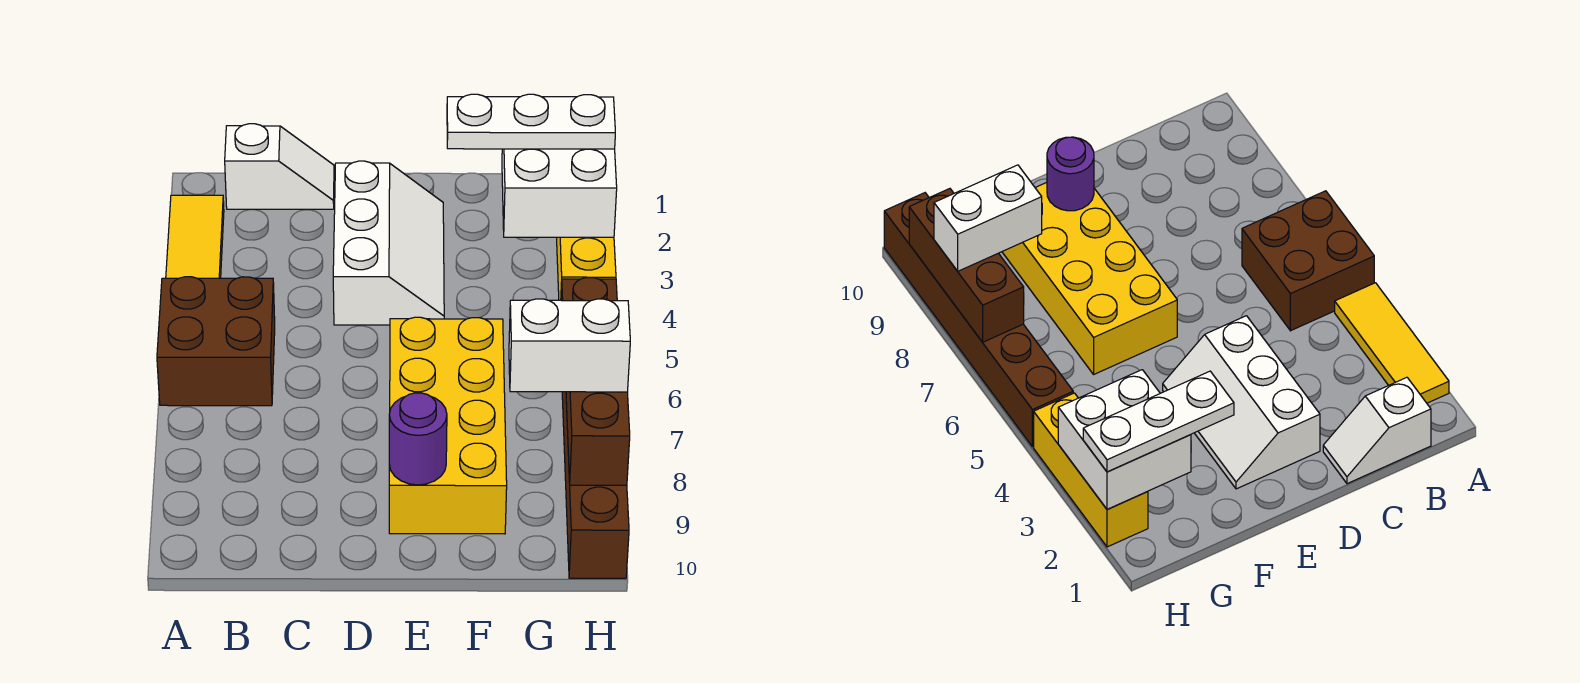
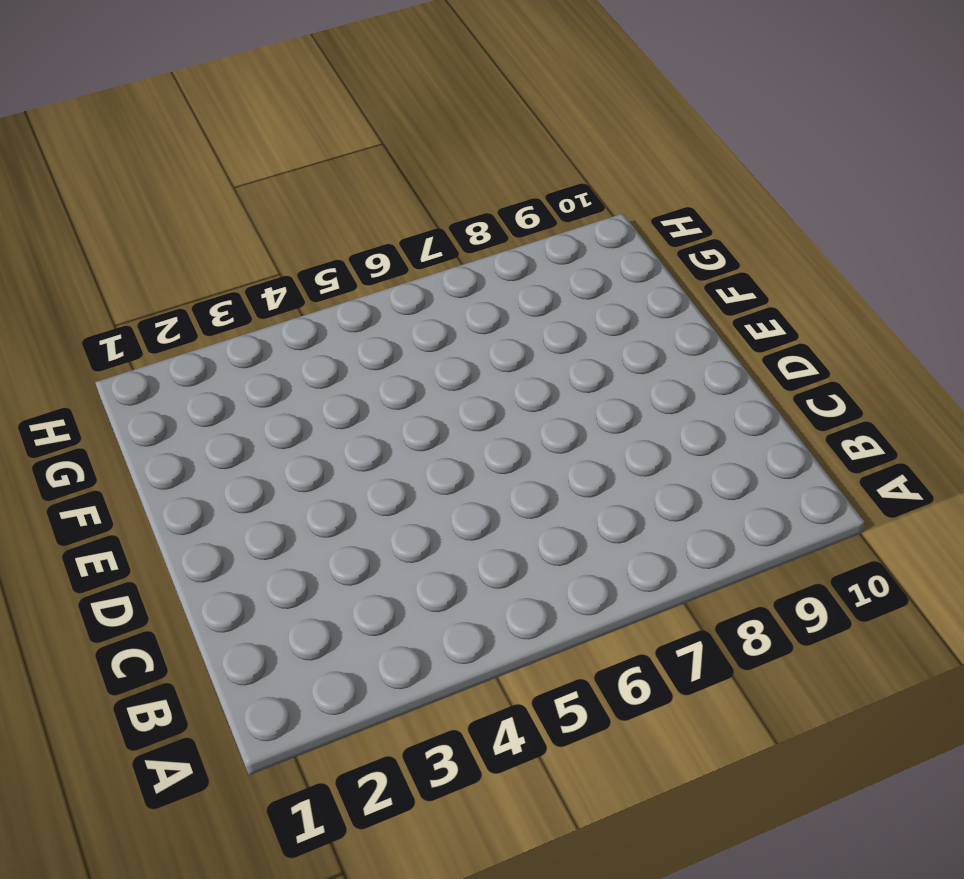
none -> yellow 1x3 tile [166,195,224,278]
none -> brown 2x2 brick [157,277,275,406]
none -> white 1x2 slope [225,124,334,209]

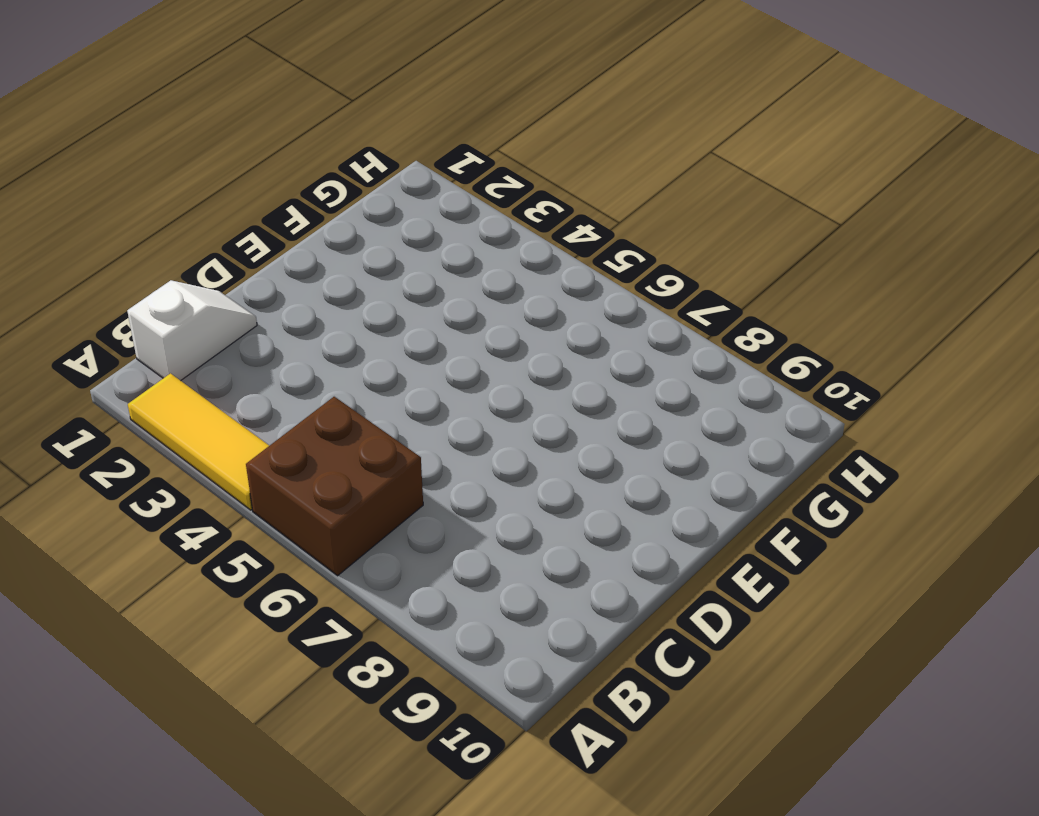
none -> white 2x3 slope [333,161,444,325]
none -> yellow 2x4 brick [389,317,507,534]
none -> yellow 1x3 brick [557,237,616,300]

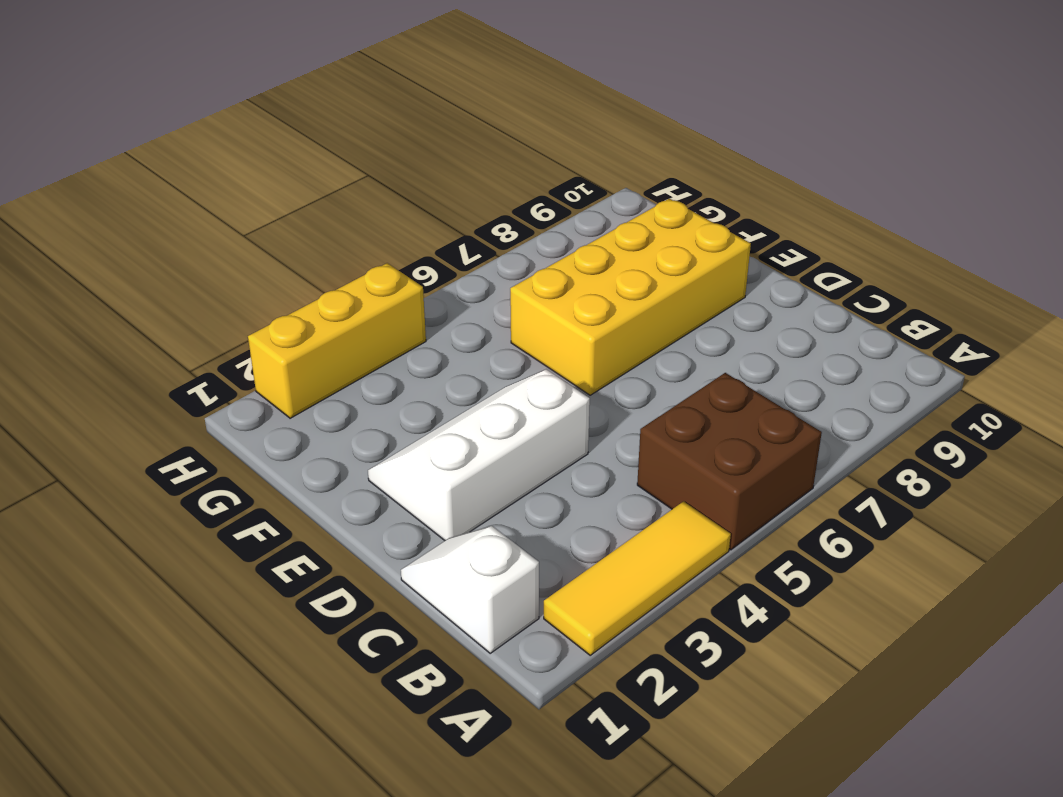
none -> brown 1x6 brick [561,278,629,578]
none -> purple 1x1 round brick [389,393,447,485]
none -> white 2x2 brick [502,149,617,237]

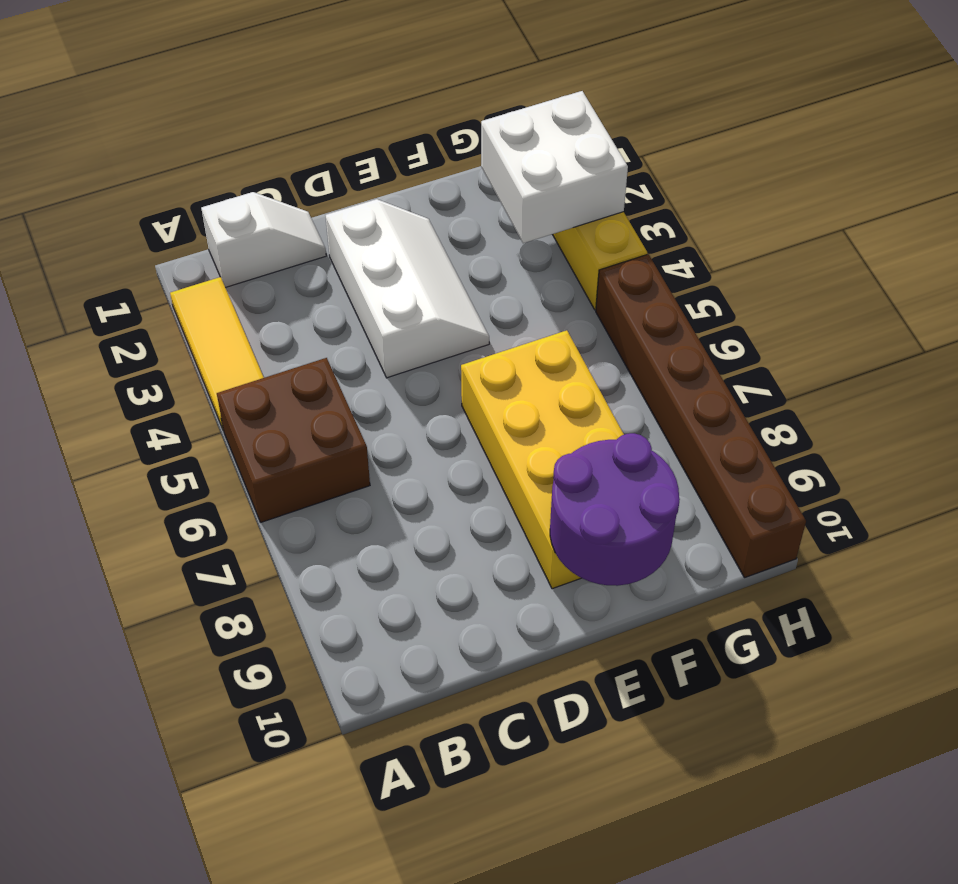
purple 2x2 round brick [550,433,680,586] -> purple 1x1 round brick [389,393,447,485]
none -> brown 1x3 brick [566,392,630,485]
none -> white 1x3 plate [447,94,615,149]
none -> white 1x2 brick [509,299,630,392]

